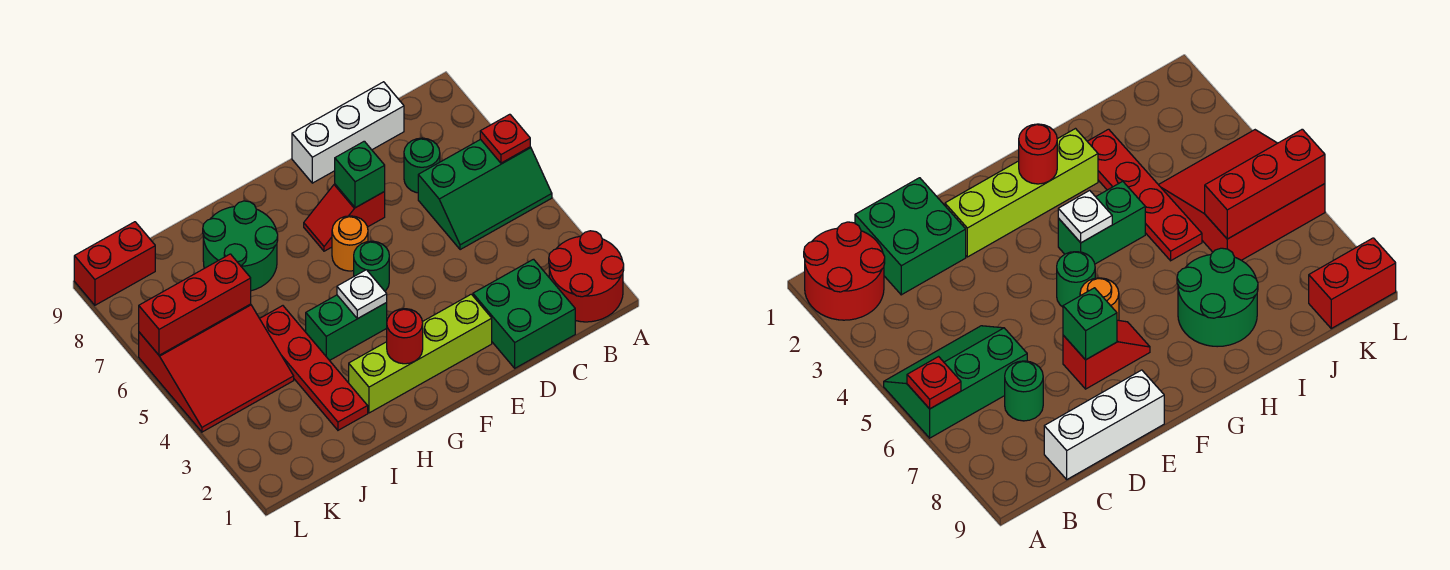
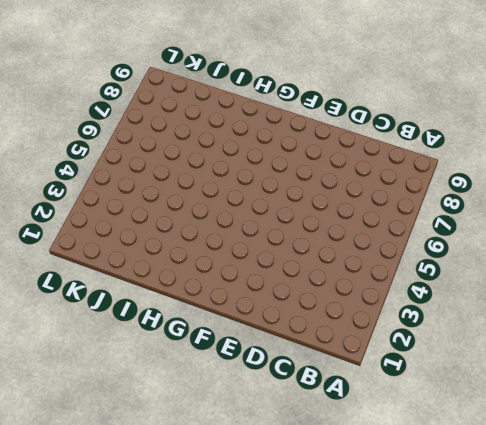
none -> red 2x2 round brick [549,231,624,322]
none -> green 2x3 slope [418,139,552,250]
none -> green 2x2 brick [473,259,575,368]

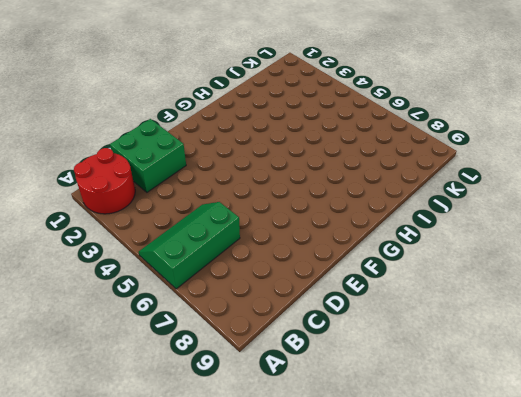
none -> green 1x1 round brick [404,138,440,193]
none -> white 1x3 brick [292,82,404,183]
none -> lime 1x4 brick [349,294,492,413]

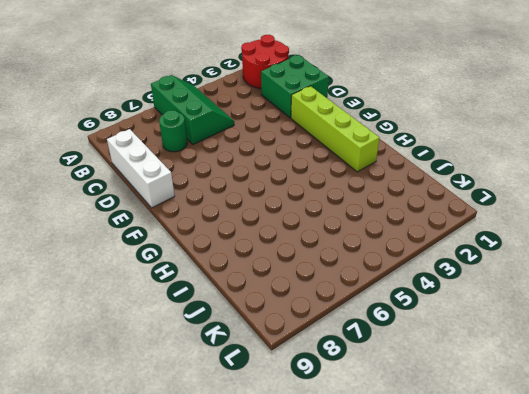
none -> red 1x2 slope [304,184,385,251]
none -> green 1x1 round brick [354,241,389,291]
none -> orange 1x1 round brick [332,216,368,271]

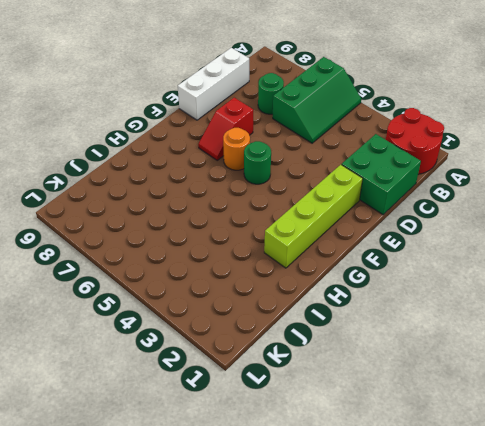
none -> green 1x2 brick [306,295,387,360]
none -> green 2x2 round brick [203,201,278,291]
none -> red 1x4 plate [260,306,368,430]

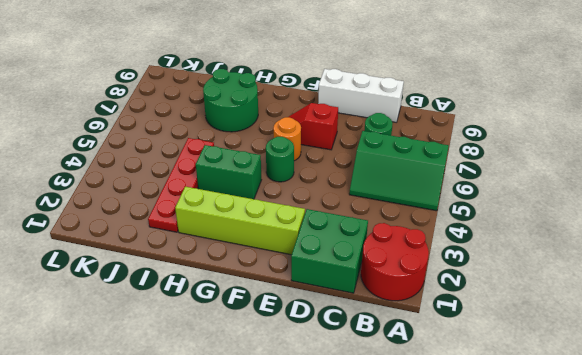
none -> red 3x3 slope [139,304,294,432]
none -> red 1x2 brick [74,222,155,305]
none -> red 1x1 plate [480,114,530,163]

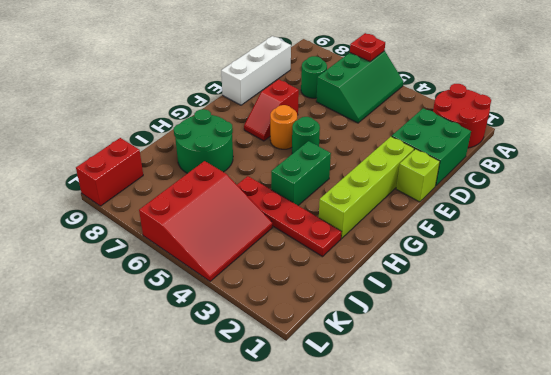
lime 1x1 brick [396,149,440,202] -> none
none -> green 1x1 brick [335,141,385,208]
none -> red 1x1 round brick [387,309,423,364]
none -> white 1x1 plate [337,270,387,319]

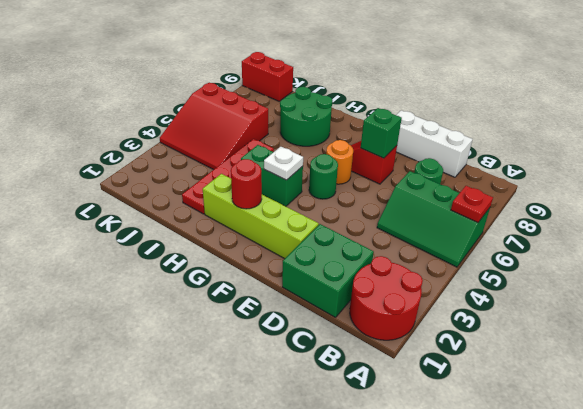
none -> red 1x3 brick [139,254,251,355]

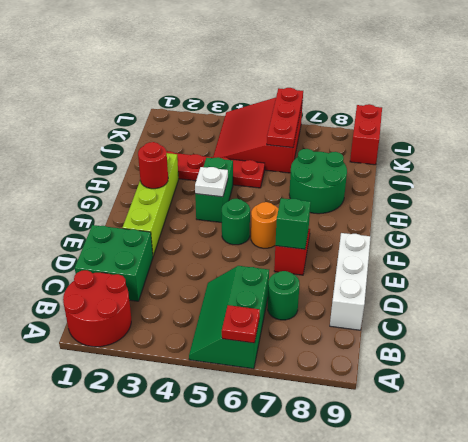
red 1x3 plate [267,88,303,148] -> red 1x3 brick [139,254,251,355]

